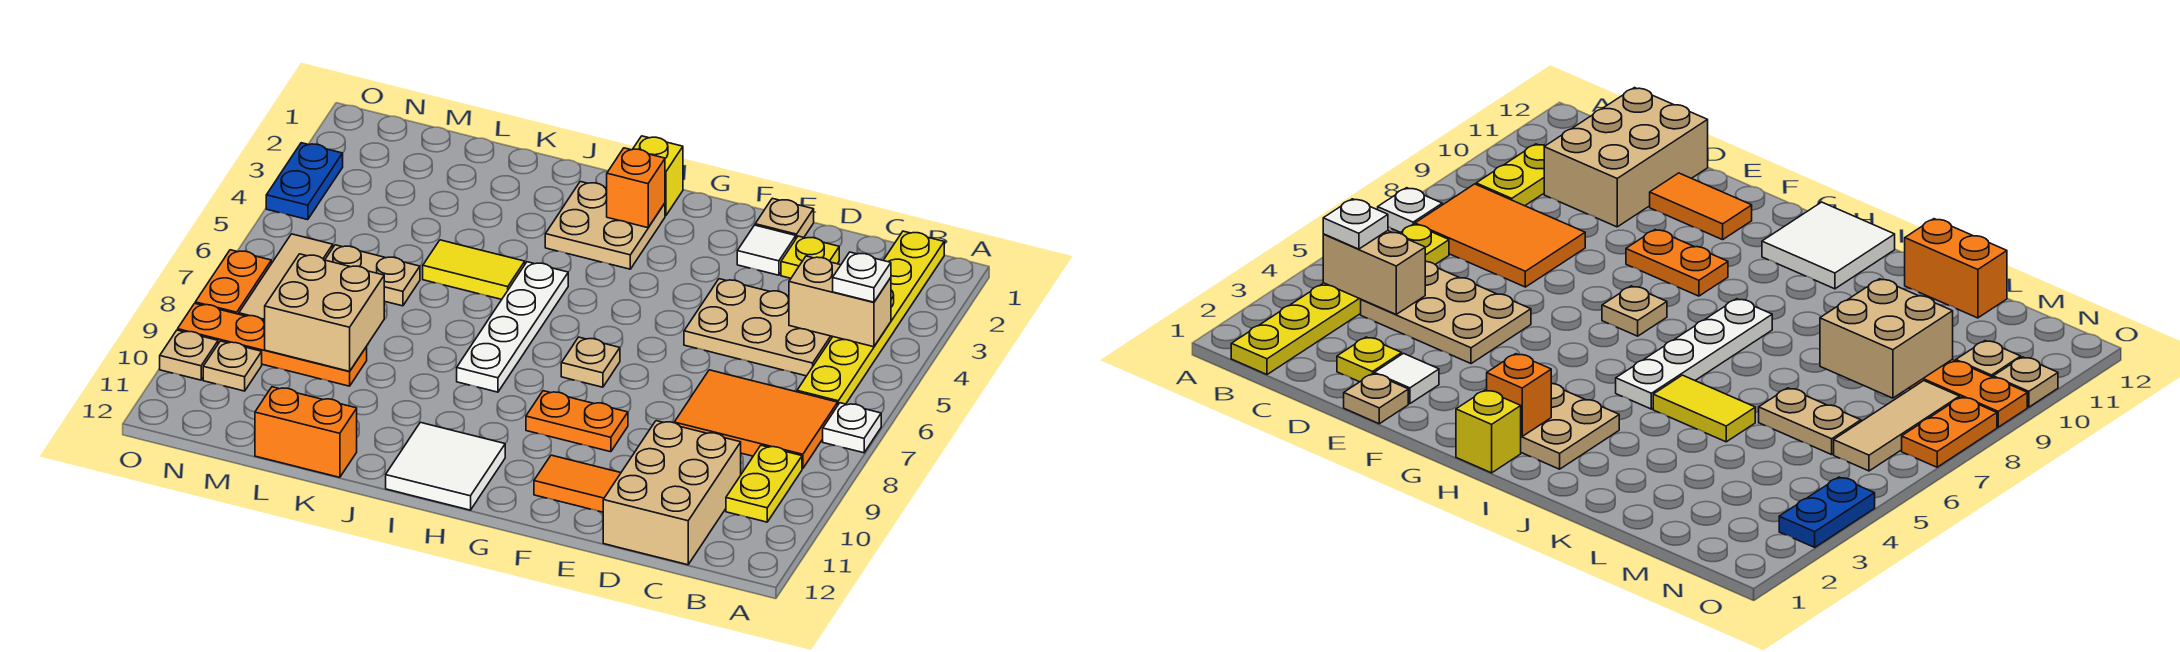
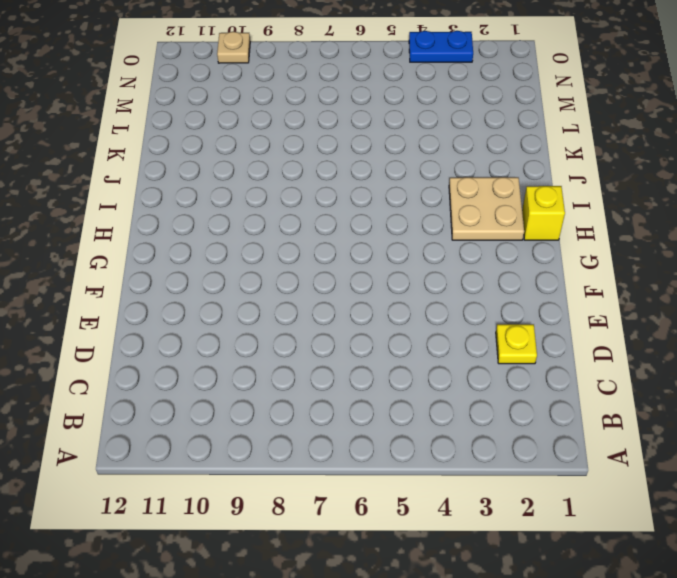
none -> white 1x1 plate [823,403,881,453]
none -> yellow 1x6 plate [797,231,944,404]
none -> orange 2x3 tile [674,370,838,469]

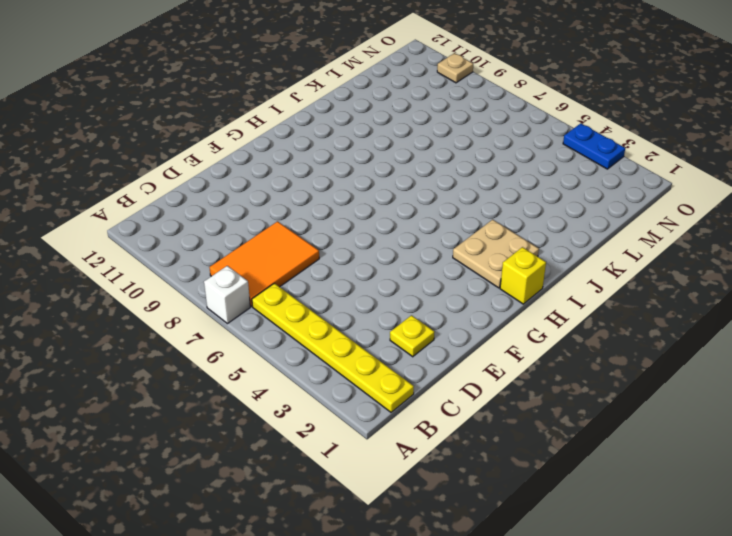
white 1x1 brick [204,266,250,324] -> white 1x1 plate [823,403,881,453]
none -> yellow 1x2 plate [726,445,802,522]
none -> tan 2x3 plate [684,279,833,376]
none -> tan 2x3 brick [603,421,741,565]

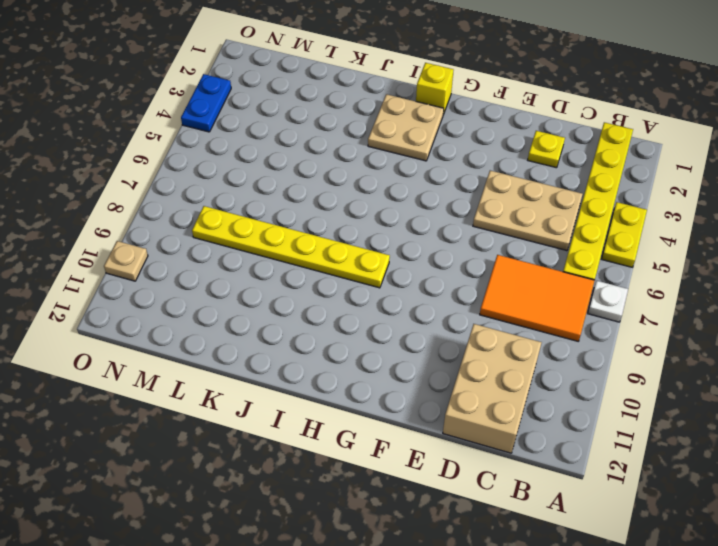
yellow 1x2 plate [602,202,647,267] -> yellow 1x2 plate moved to [726,445,802,522]
yellow 1x6 plate [192,206,390,288] -> white 1x4 plate [457,262,568,392]
none -> tan 1x1 plate [755,198,814,238]
none -> white 1x1 tile [737,225,796,275]
none -> orange 1x2 tile [534,455,621,512]

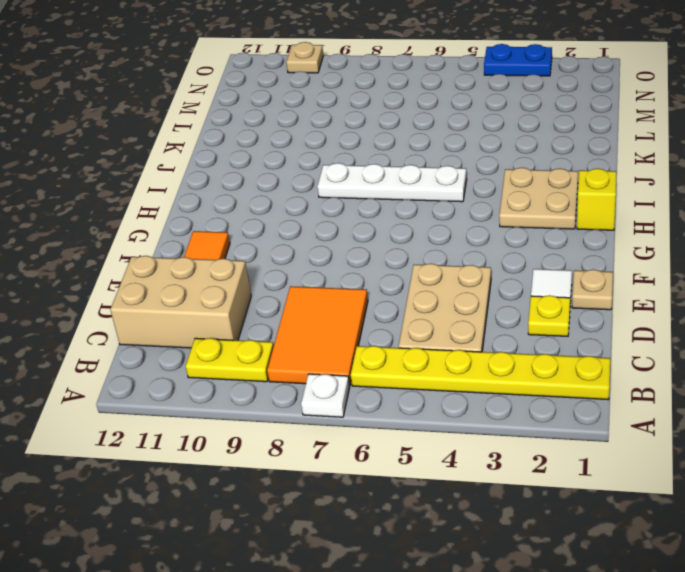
none -> orange 1x2 plate [526,391,628,452]
none -> tan 1x1 plate [561,337,620,387]
none -> white 2x2 tile [386,422,505,510]

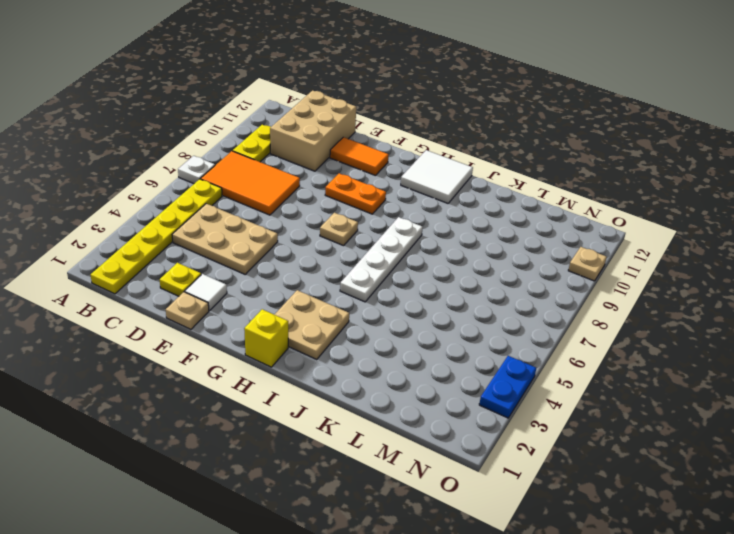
none -> yellow 1x2 tile [423,240,525,299]
none -> orange 1x2 brick [255,387,357,477]
none -> tan 1x2 plate [325,245,420,306]

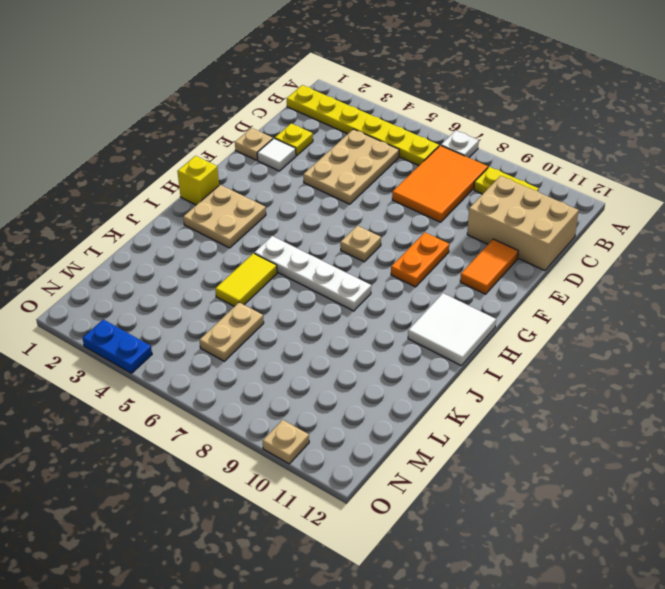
none -> orange 1x2 brick [255,387,357,477]
none -> orange 1x4 plate [178,303,367,386]
none -> tan 1x3 tile [239,234,333,321]

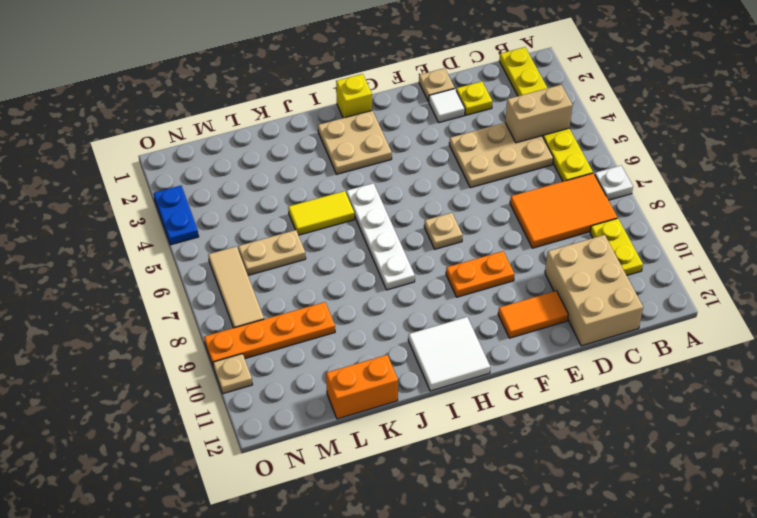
none -> tan 1x1 plate [203,341,262,391]
none -> orange 1x2 plate [195,250,271,314]
none -> orange 1x1 brick [607,148,665,228]

